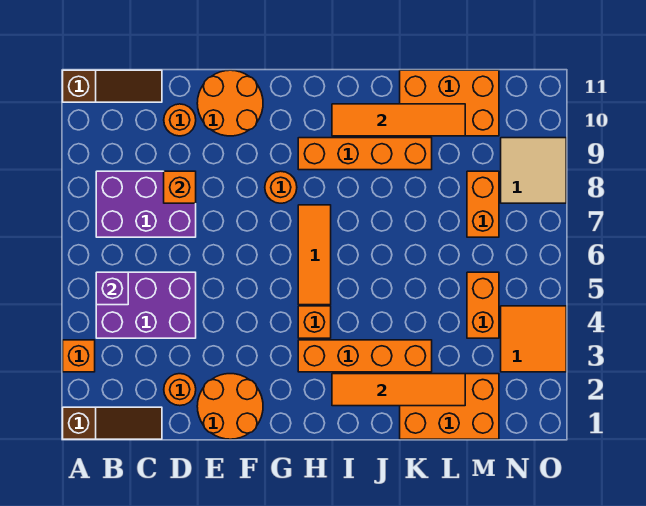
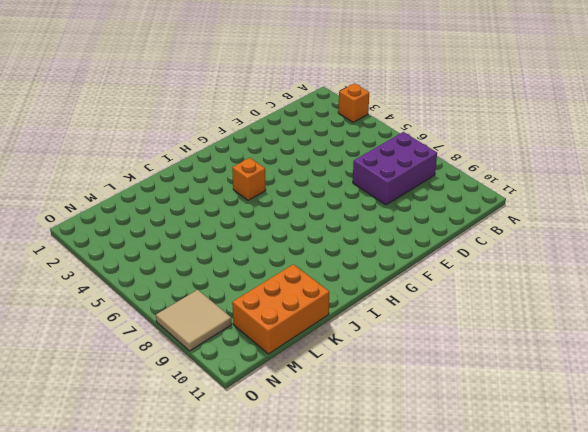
none -> brown 1x3 slope [63,407,162,439]
none -> brown 1x3 slope [63,70,162,102]
none -> purple 2x3 brick [96,272,196,338]

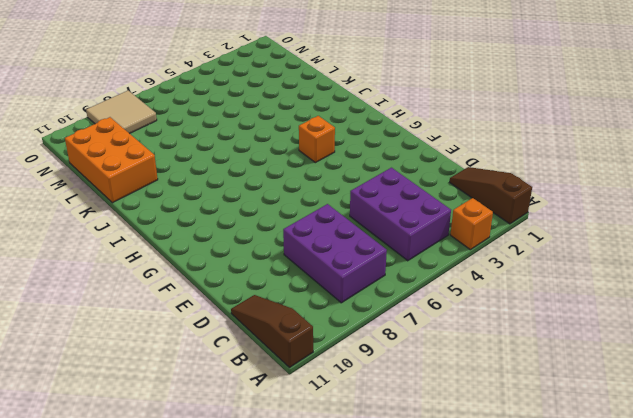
none -> orange 1x1 round brick [164,374,196,406]
none -> orange 1x1 round brick [164,104,196,136]
none -> orange 2x2 round brick [197,374,263,439]

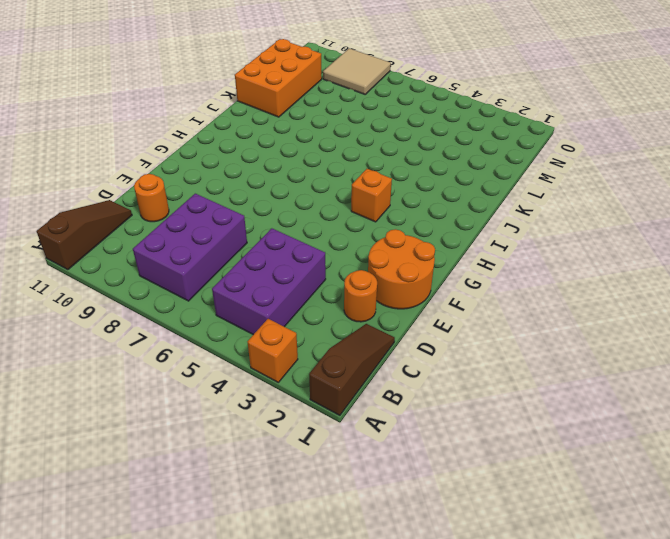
none -> orange 2x2 round brick [197,70,263,136]
none -> orange 1x1 round brick [265,171,297,203]
none -> orange 1x4 brick [298,340,432,372]

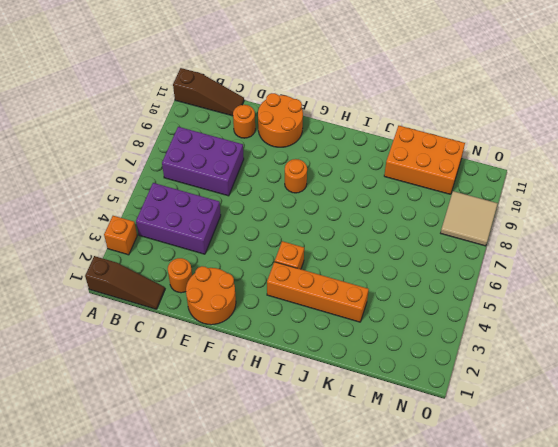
none -> orange 1x3 tile [298,205,331,305]
none -> orange 1x4 brick [298,138,432,170]
none -> orange 2x3 brick [400,374,499,439]

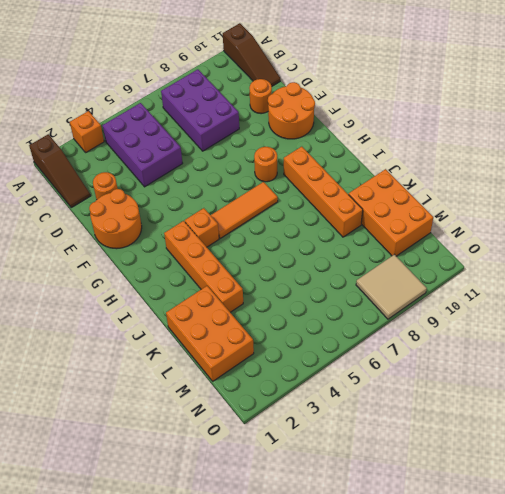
none -> orange 1x2 brick [467,272,499,338]
none -> orange 1x2 brick [467,171,499,237]
none -> orange 2x2 tile [501,306,566,372]

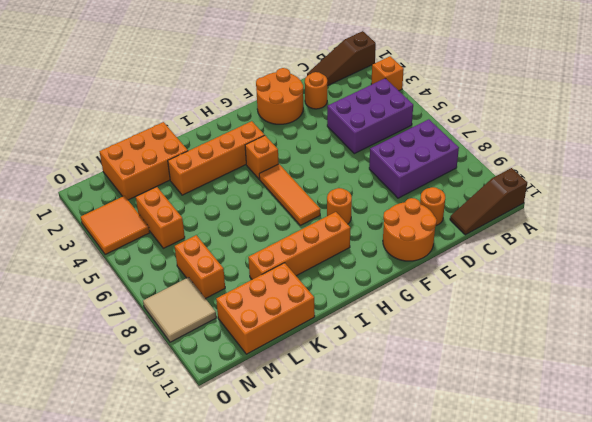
none -> purple 1x1 brick [96,272,128,305]
none -> orange 1x1 brick [164,171,196,203]
none -> orange 1x4 tile [332,374,465,406]

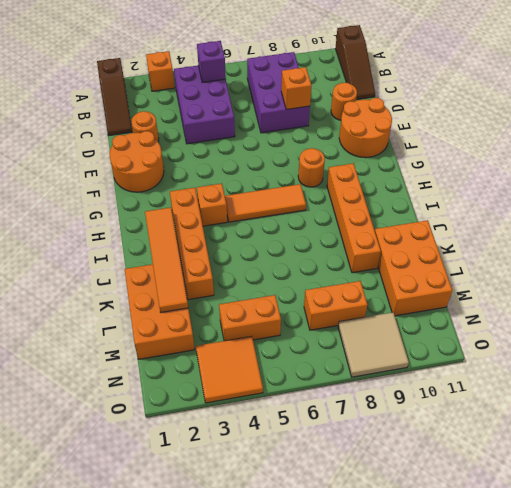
none -> orange 1x4 tile [332,104,465,136]

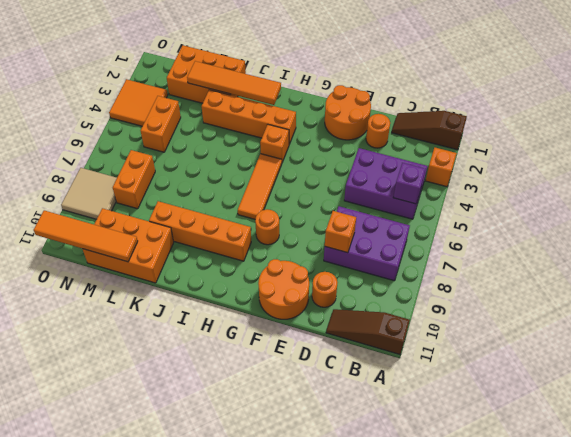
orange 1x4 tile [34,210,138,262] -> orange 1x4 tile moved to [332,104,465,136]

